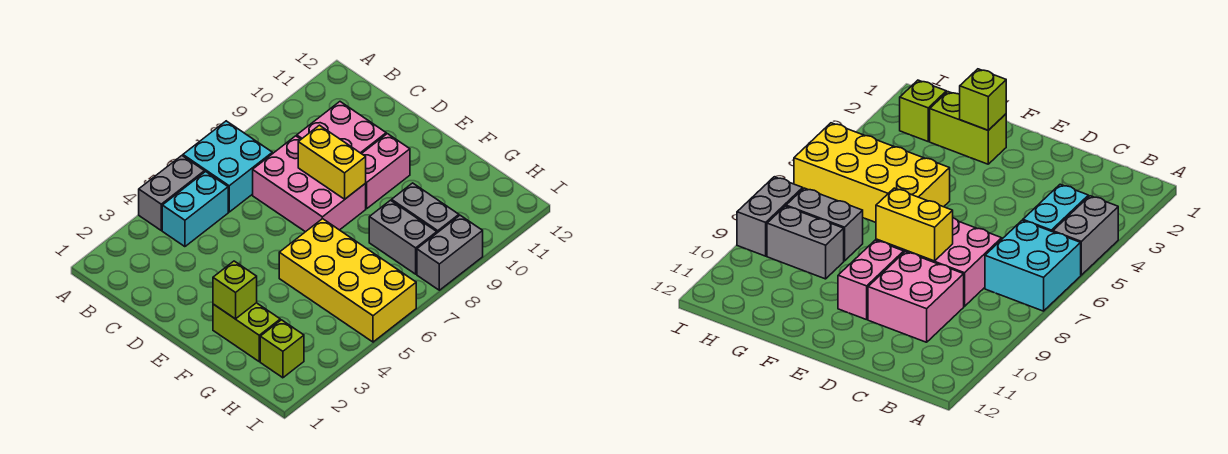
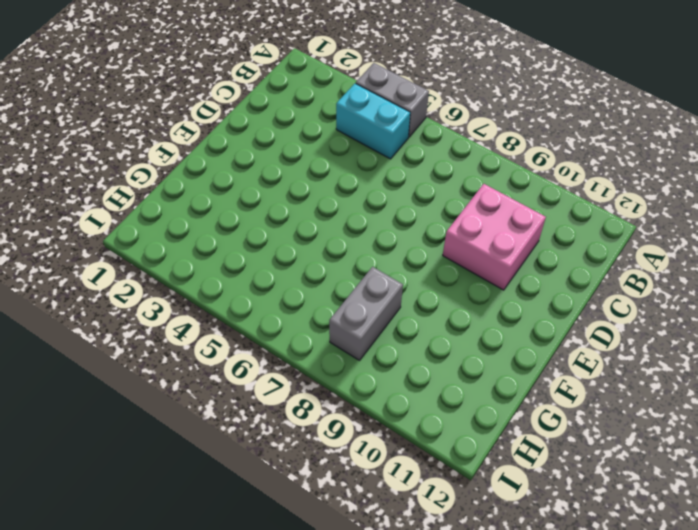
none -> cyan 2x2 brick [183,121,272,212]
none -> pink 2x3 brick [253,136,366,232]
none -> pink 1x2 brick [362,134,410,209]

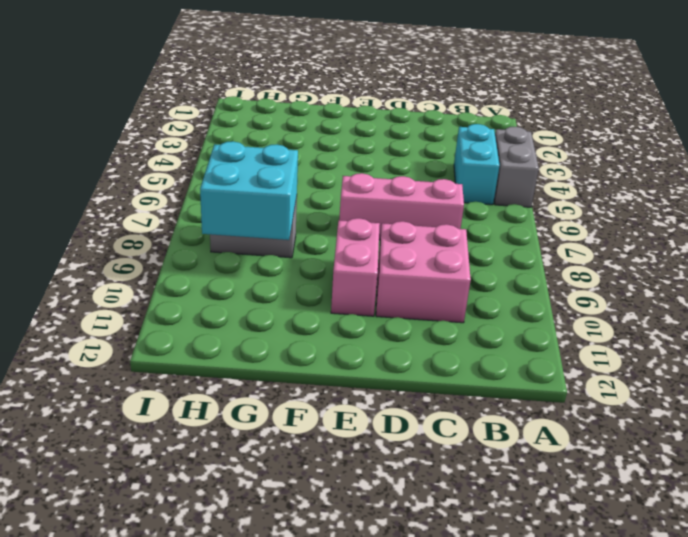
pink 1x3 brick [339,173,464,240] -> pink 2x3 brick [253,136,366,232]
cyan 2x2 brick [200,141,298,240] -> cyan 2x2 brick moved to [183,121,272,212]
none -> lime 1x2 brick [213,303,280,361]
none -> yellow 2x4 brick [279,219,416,342]
none -> grey 1x2 brick [392,183,459,233]

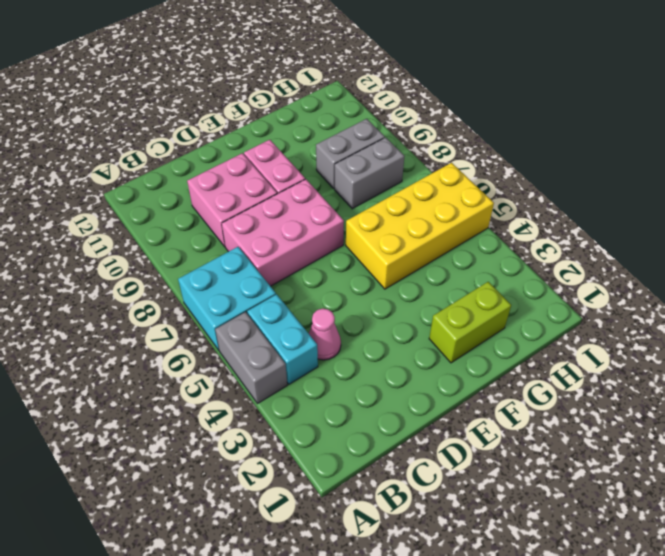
pink 1x1 cone [309,309,341,360] -> none
none -> lime 1x1 brick [260,320,304,378]
none -> grey 1x2 brick [417,215,483,290]
none -> yellow 1x2 brick [298,125,366,199]

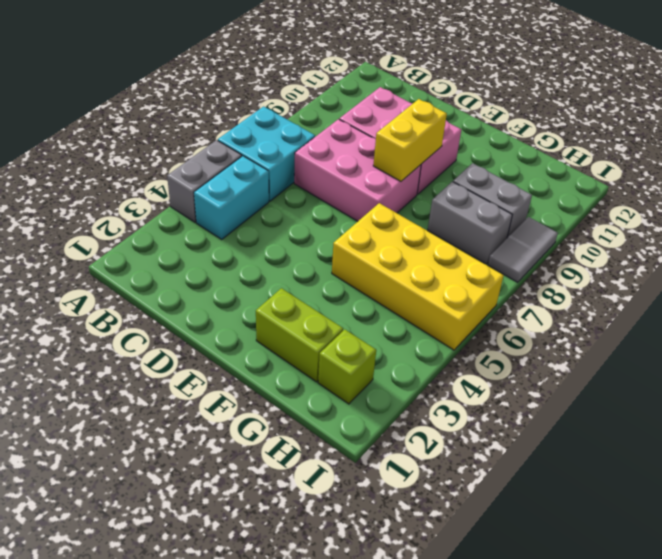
yellow 1x2 brick [373,99,447,181] -> yellow 1x2 brick turned to [298,125,366,199]
grey 1x2 tile [488,217,558,282] -> grey 1x2 brick [417,215,483,290]
none -> lime 1x1 brick [213,261,257,319]

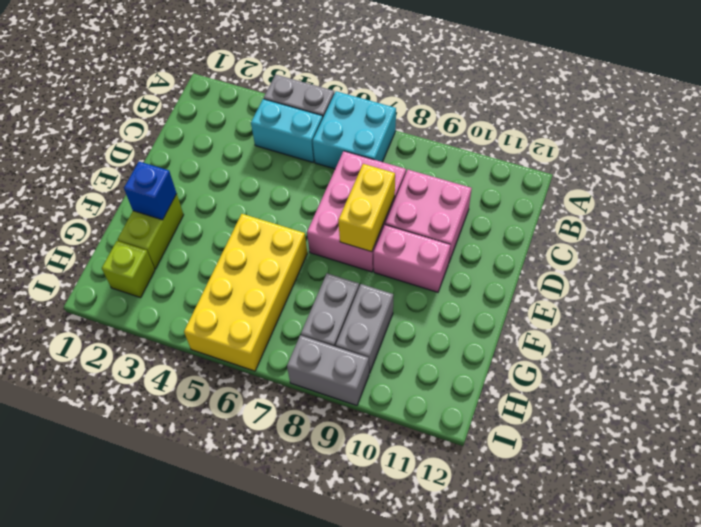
blue 1x1 brick [124,162,177,220] -> lime 1x1 brick [213,261,257,319]

